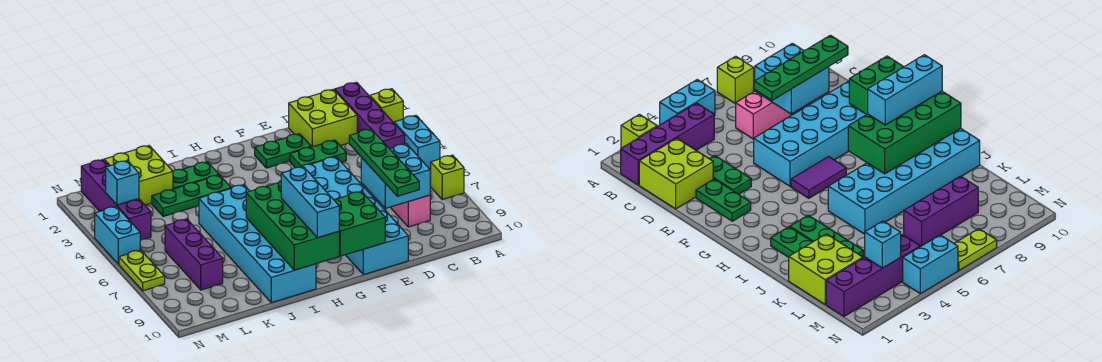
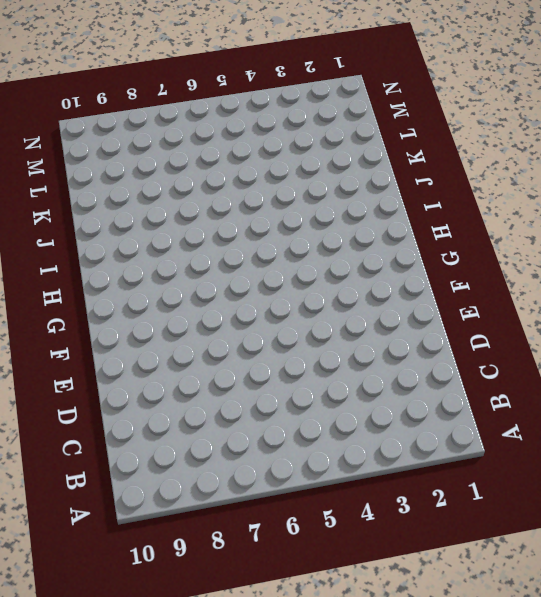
none -> lime 1x1 brick [370,89,403,123]
none -> cyan 1x2 brick [394,115,440,169]
none -> lime 1x1 brick [430,155,464,200]

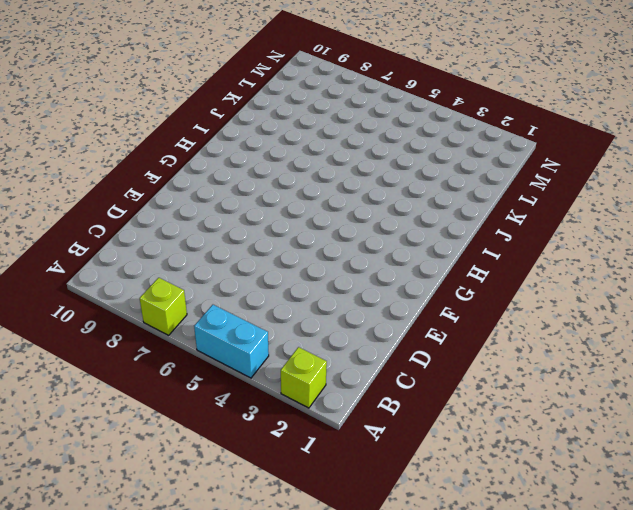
none -> purple 1x4 brick [335,82,405,149]
none -> lime 2x2 brick [289,89,357,147]
none -> pink 1x3 brick [390,195,430,227]

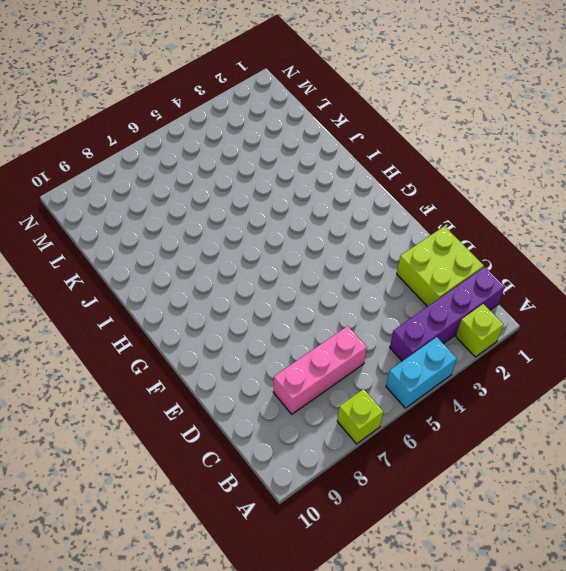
none -> green 1x2 plate [290,140,346,168]
none -> green 1x2 plate [255,134,311,168]
none -> cyan 2x6 brick [301,157,408,275]

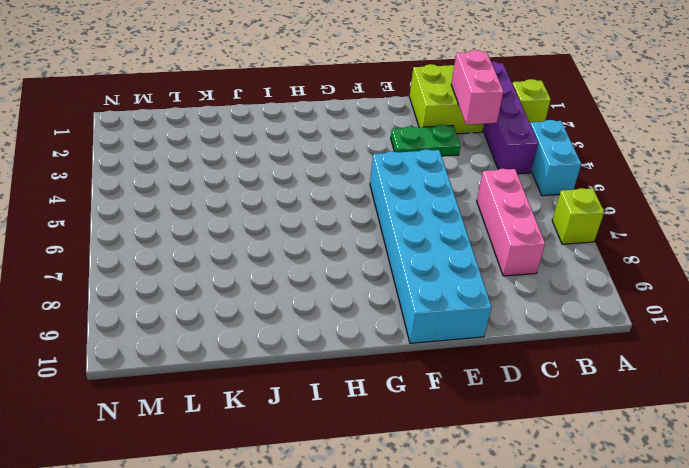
pink 1x2 brick [451,50,504,125] -> none
none -> green 1x2 plate [255,134,311,168]
none -> purple 1x2 tile [791,157,846,198]
none -> green 1x2 plate [173,162,219,189]

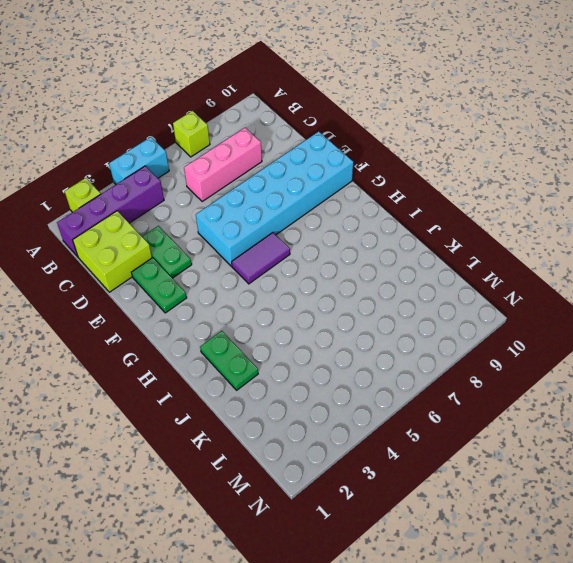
none -> green 1x3 plate [152,175,231,217]
none -> cyan 2x6 brick [199,185,316,303]
none -> lime 2x2 brick [104,146,173,205]

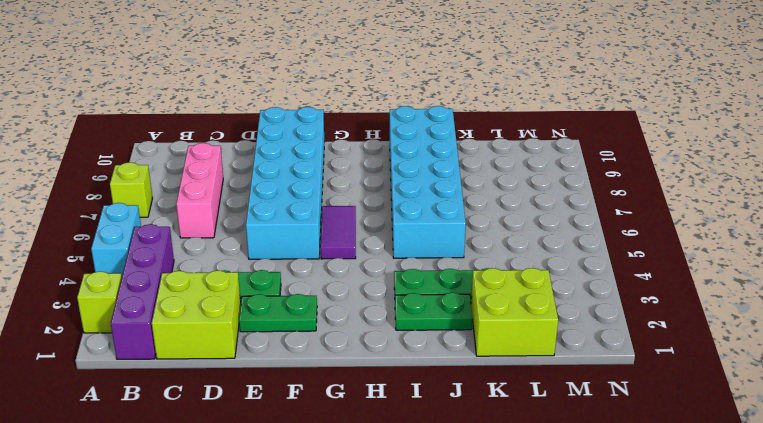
none -> purple 1x3 brick [165,219,223,290]
none -> purple 1x4 brick [81,160,151,241]
none -> cyan 1x2 brick [95,206,140,264]

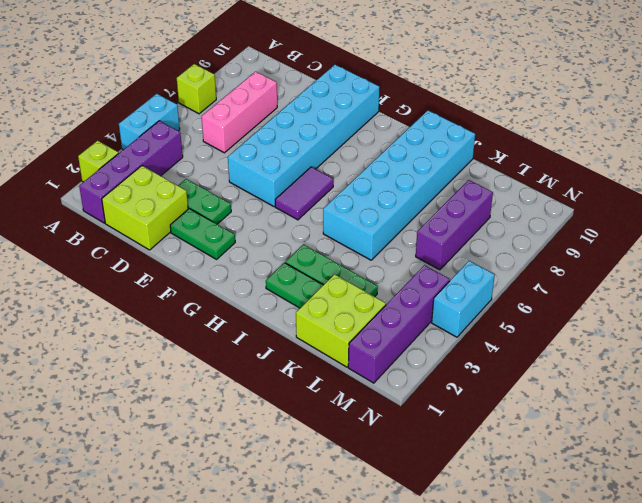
none -> lime 1x2 plate [119,250,165,291]
none -> cyan 2x2 brick [361,144,430,208]
none -> green 2x2 brick [333,191,385,256]

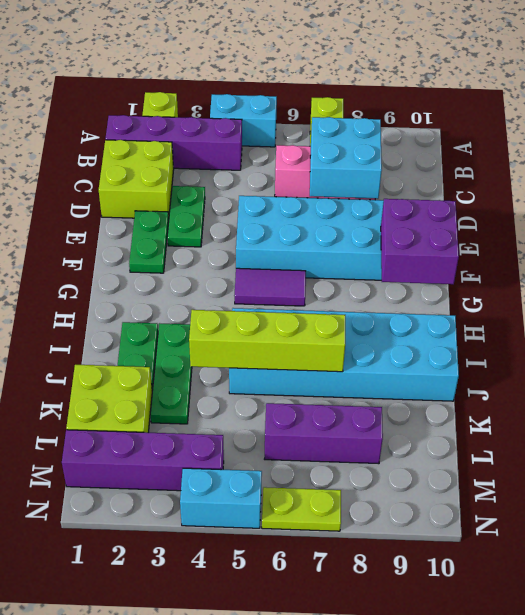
purple 2x2 brick [381,199,459,284] -> green 2x2 brick [333,191,385,256]
lime 1x4 brick [189,310,345,372] -> none
none -> green 2x4 brick [246,181,339,270]
none -> cyan 1x1 brick [106,161,139,205]
none -> green 1x4 plate [349,129,419,196]

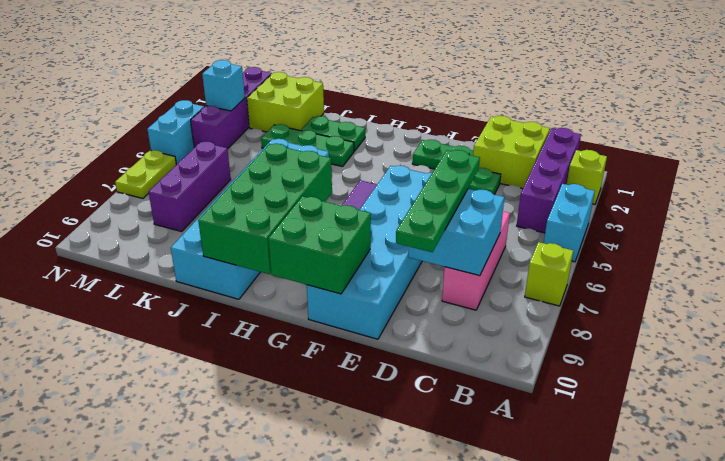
none -> cyan 1x3 brick [281,167,339,238]

